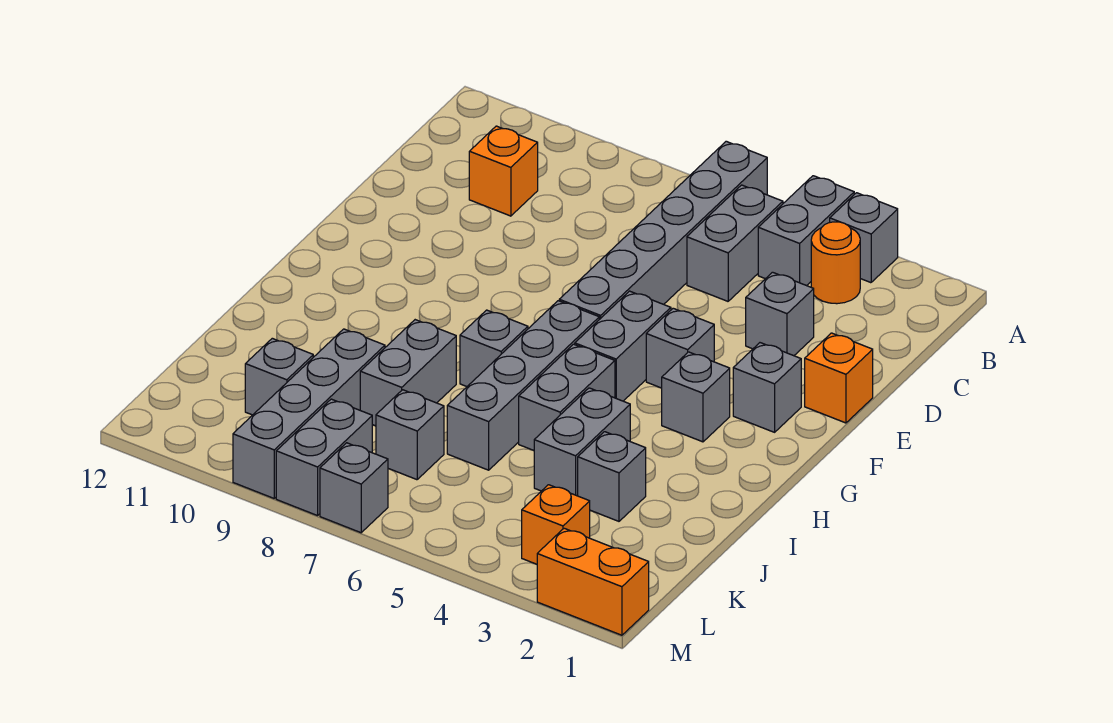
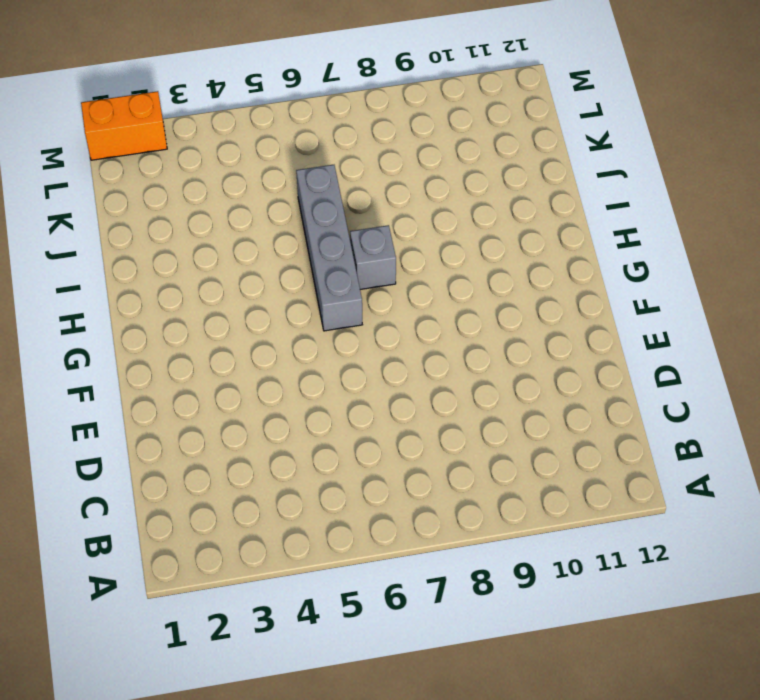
none -> grey 1x1 brick [830,193,898,283]
none -> grey 1x2 brick [758,176,854,286]
none -> grey 1x6 brick [559,141,767,320]

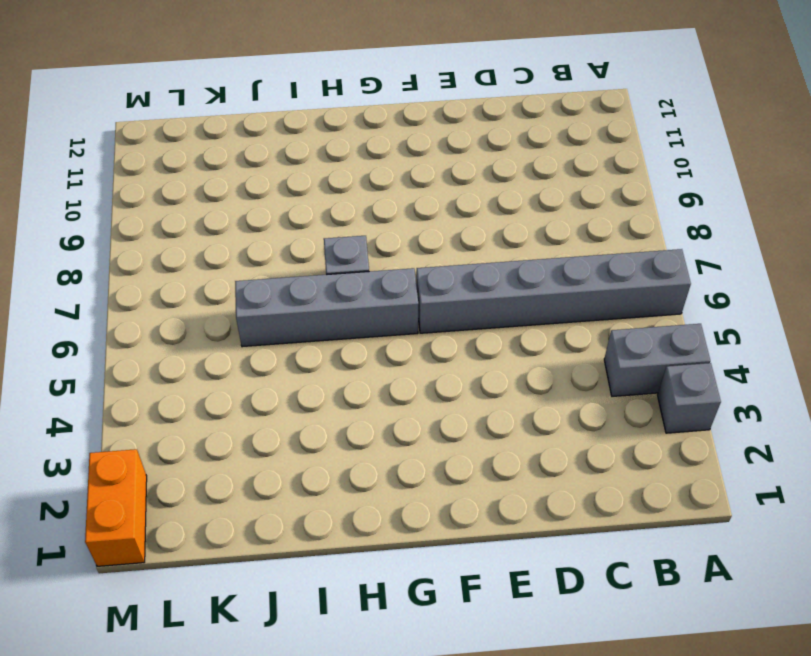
none -> orange 1x1 round brick [811,222,860,304]
none -> grey 1x2 brick [687,185,783,301]
none -> orange 1x1 brick [469,126,538,216]

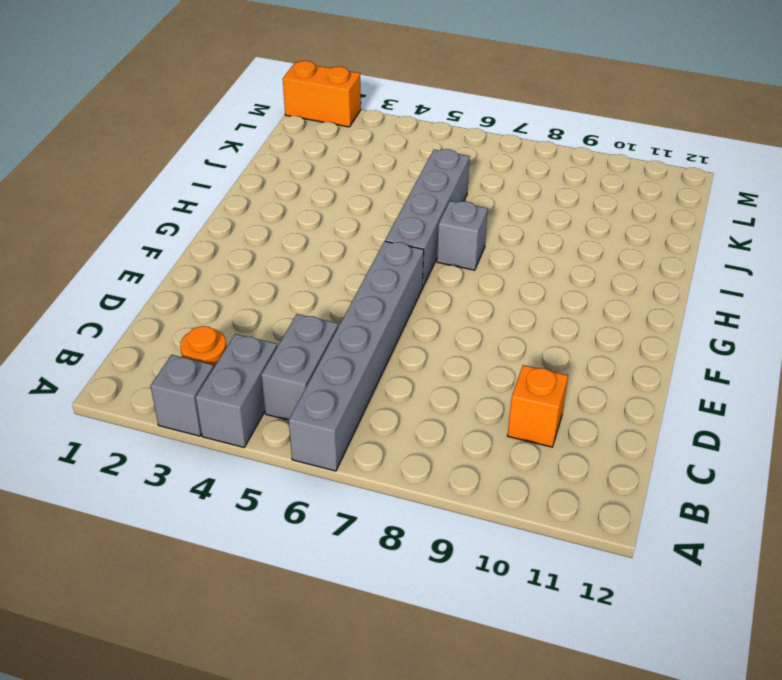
none -> grey 1x1 brick [746,272,814,356]
none -> orange 1x1 brick [805,333,873,423]
none -> grey 1x1 brick [733,343,801,432]

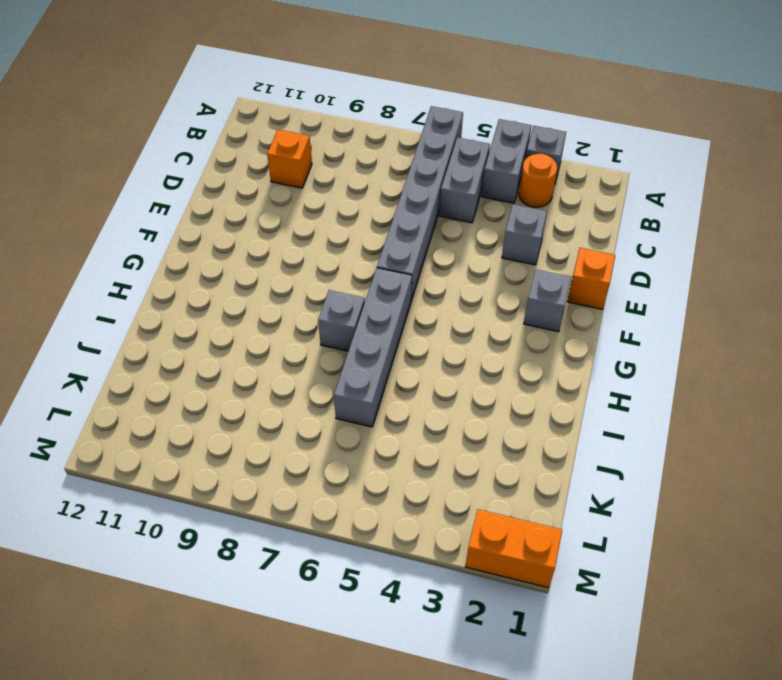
none -> grey 1x1 brick [646,308,714,388]
none -> grey 1x2 brick [575,291,671,401]
none -> grey 1x1 brick [662,352,730,442]

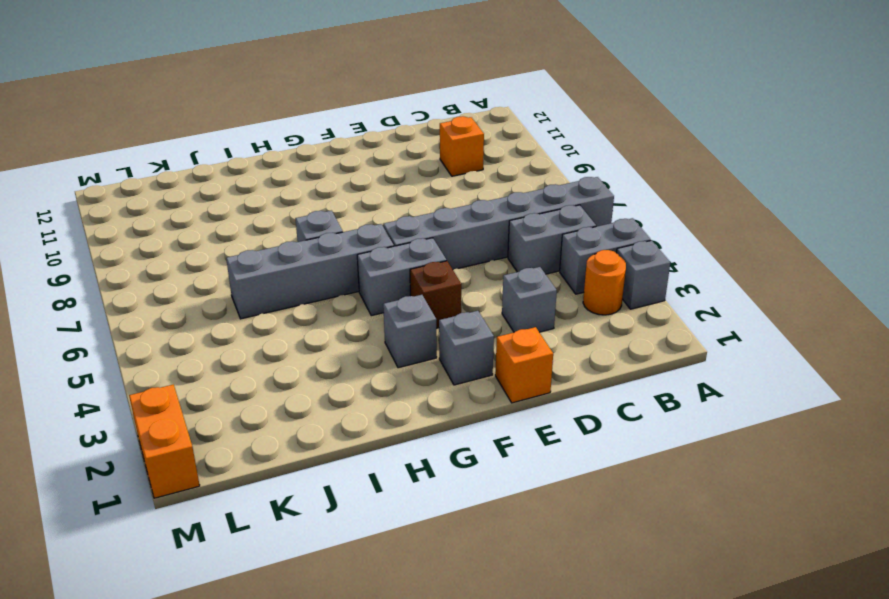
brown 1x1 brick [410,261,461,328] -> grey 1x1 brick [646,308,714,388]
none -> grey 1x2 brick [519,344,615,451]
none -> grey 1x2 brick [534,388,630,496]
none -> grey 1x2 brick [360,320,456,426]

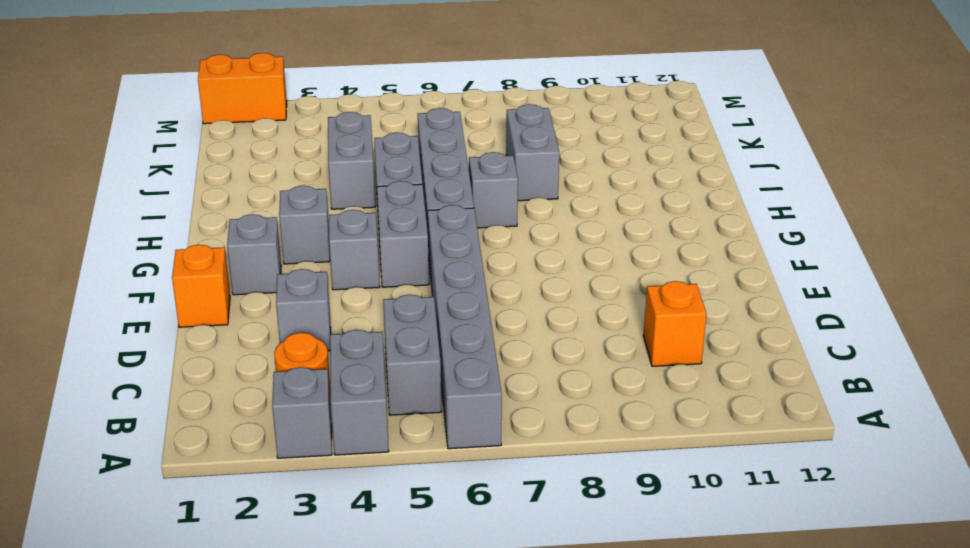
none -> grey 1x1 brick [578,432,646,521]
none -> grey 1x4 brick [233,329,385,498]
none -> grey 1x1 brick [376,390,444,480]

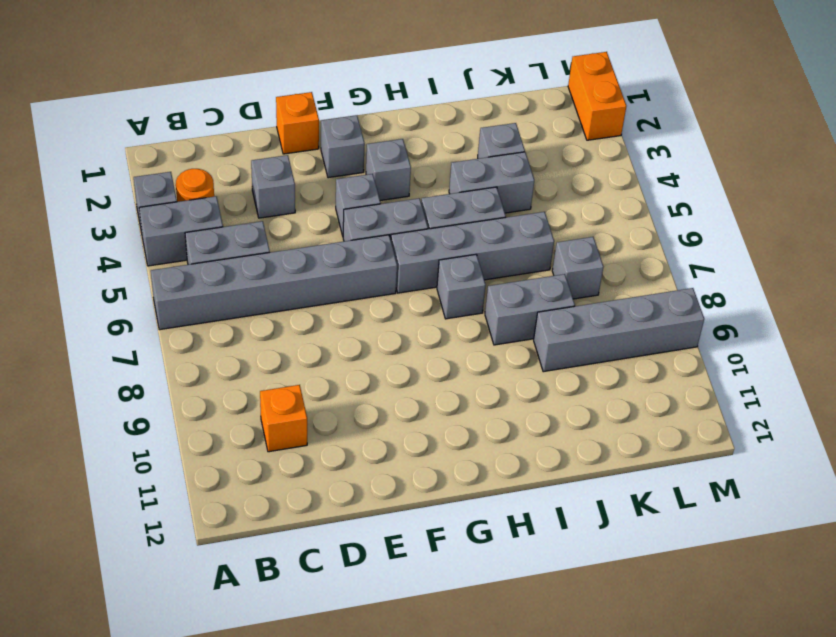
none -> grey 1x1 brick [245,338,313,415]
none -> orange 1x1 brick [522,485,590,564]
none -> grey 1x2 brick [276,399,372,516]

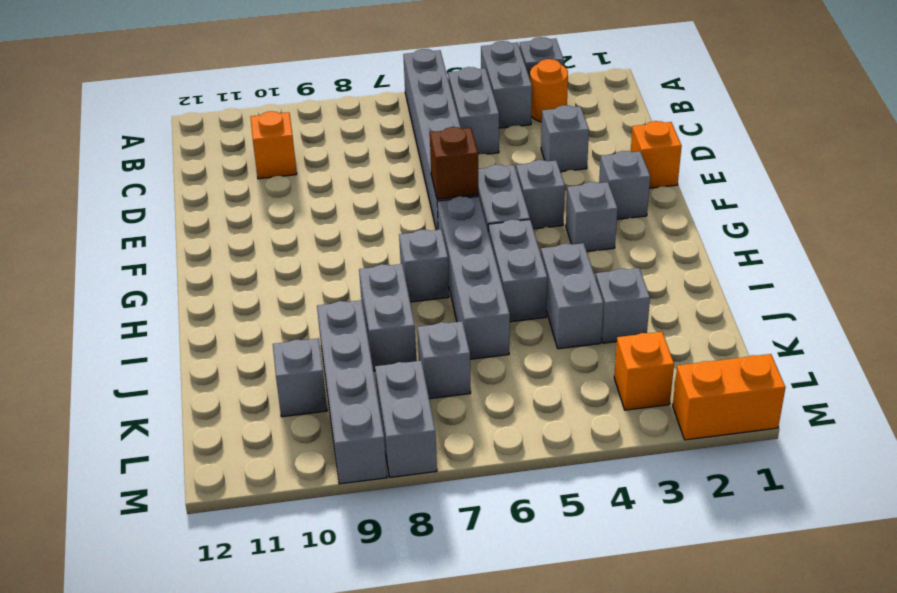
brown 1x1 brick [430,127,478,199] -> none
none -> grey 1x1 brick [320,443,388,533]

